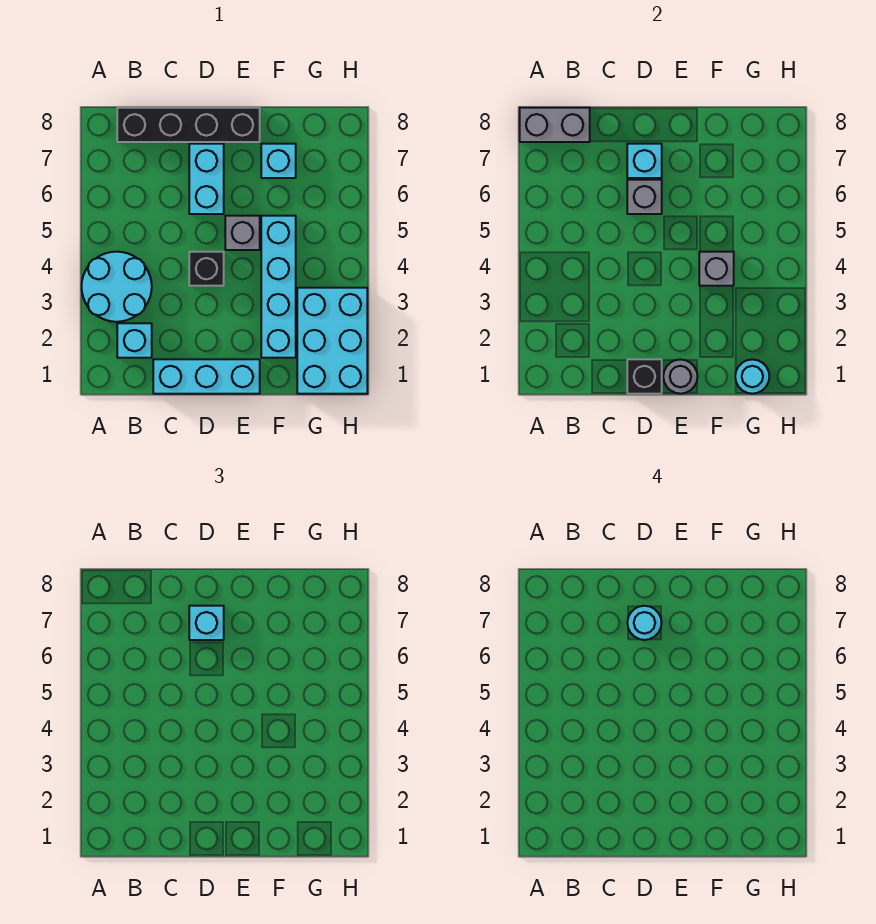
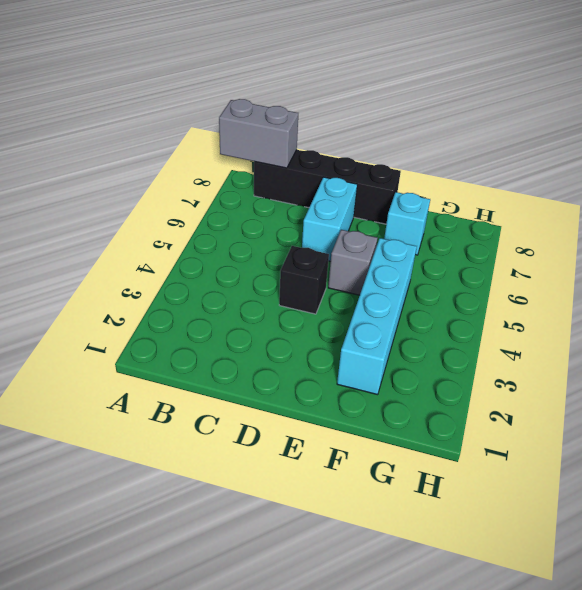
none -> cyan 2x2 round brick [82,252,152,322]
none -> cyan 1x1 brick [117,323,152,358]
none -> cyan 1x3 brick [153,359,260,394]

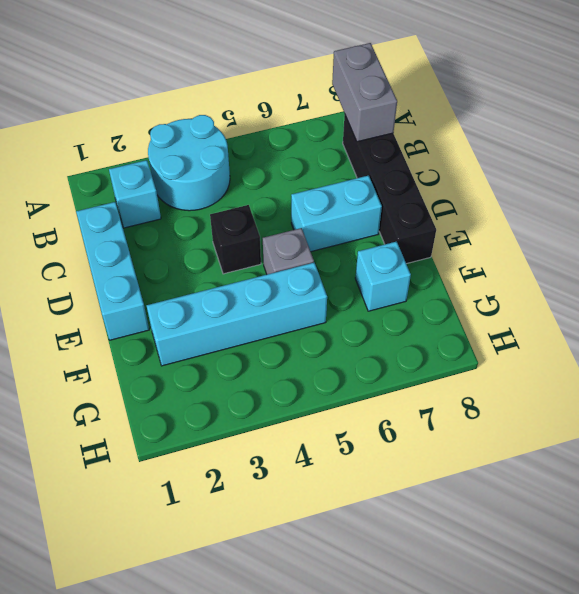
none -> cyan 2x3 brick [297,288,367,394]
none -> black 1x1 brick [627,359,662,394]
none -> grey 1x1 brick [627,180,662,214]

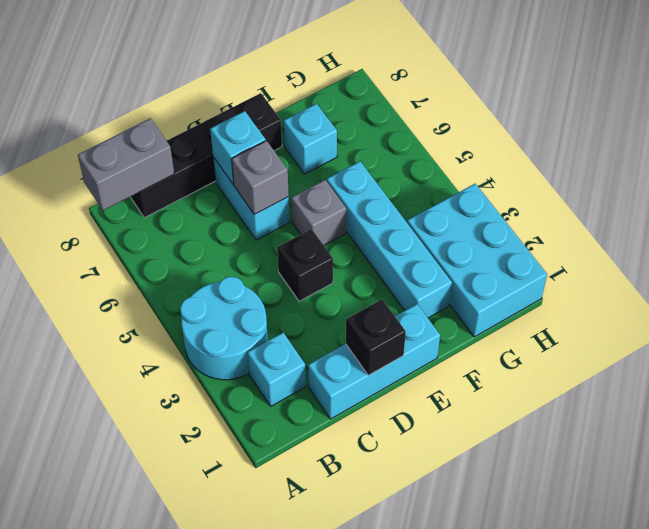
none -> grey 1x1 round brick [663,359,698,394]
none -> grey 1x1 brick [699,252,734,286]
none -> cyan 1x1 round brick [735,359,769,394]

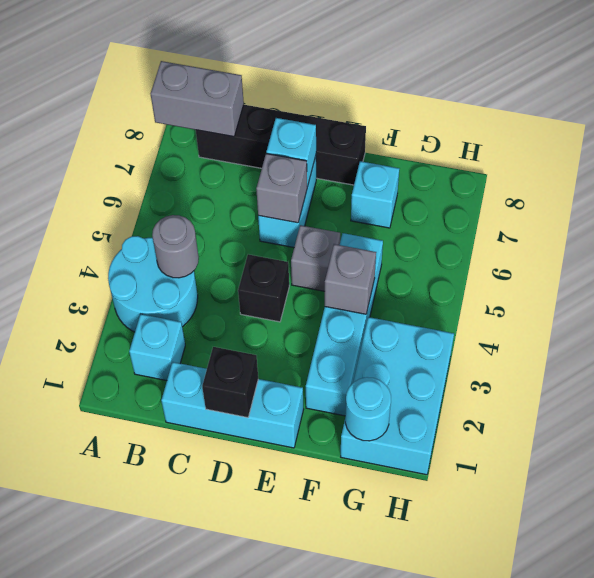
grey 1x1 round brick [152,215,199,278] -> grey 1x1 round brick moved to [663,359,698,394]
none -> cyan 1x1 brick [189,606,224,640]
none -> cyan 1x1 round brick [627,606,662,640]

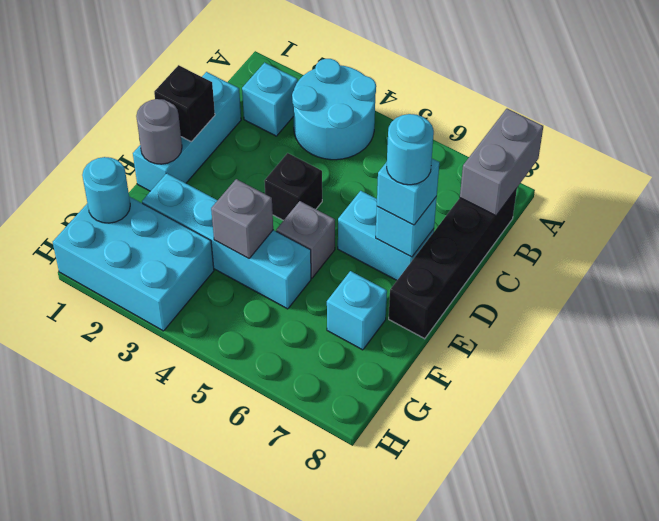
none -> grey 1x1 brick [627,180,662,214]

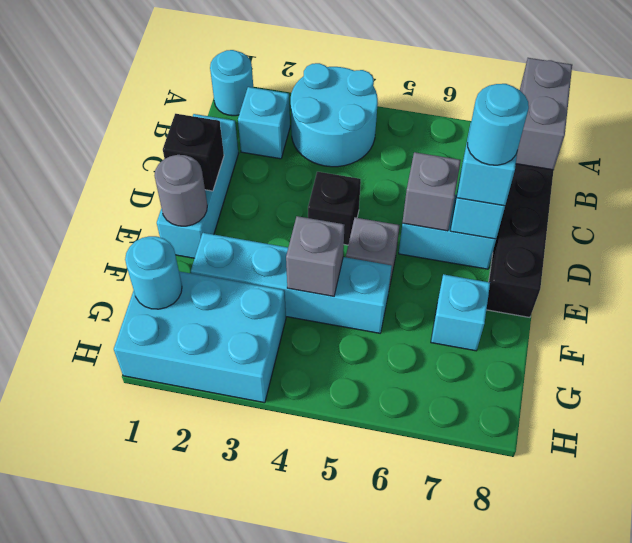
cyan 1x1 round brick [210,50,253,116] -> none

